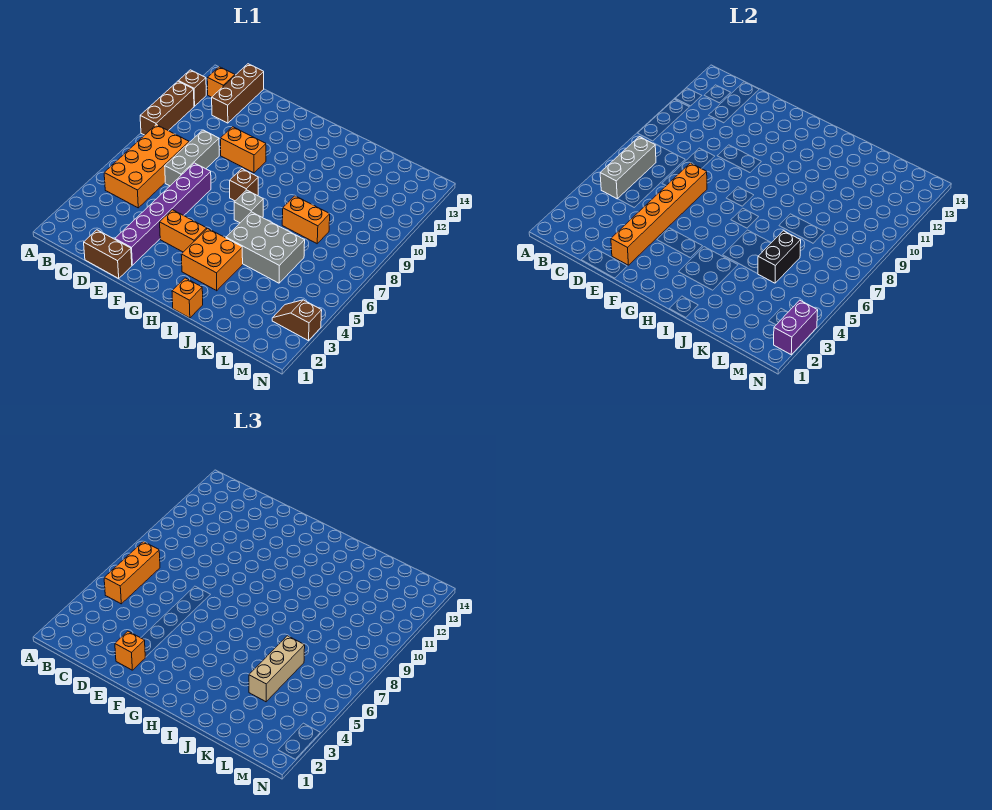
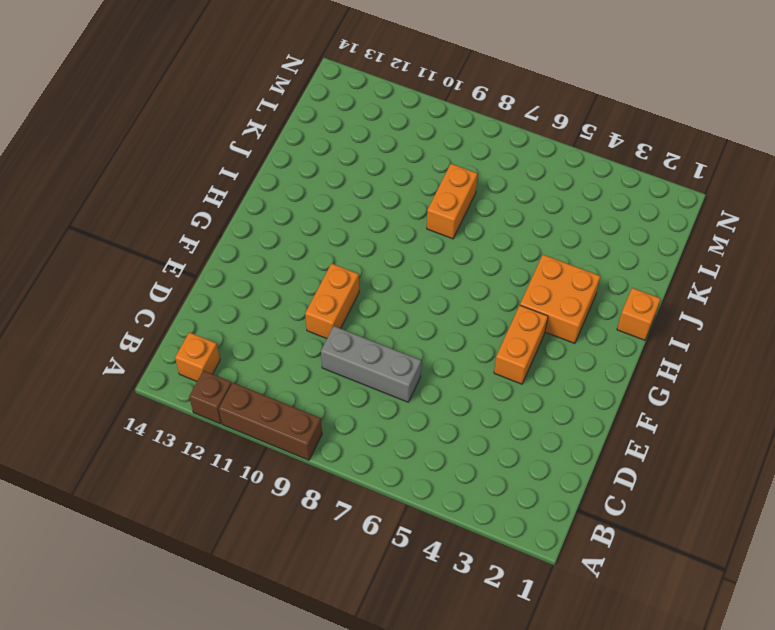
none -> orange 2x4 brick [104,125,189,208]
none -> brown 1x3 brick [212,64,264,123]
none -> brown 1x2 brick [84,230,132,278]

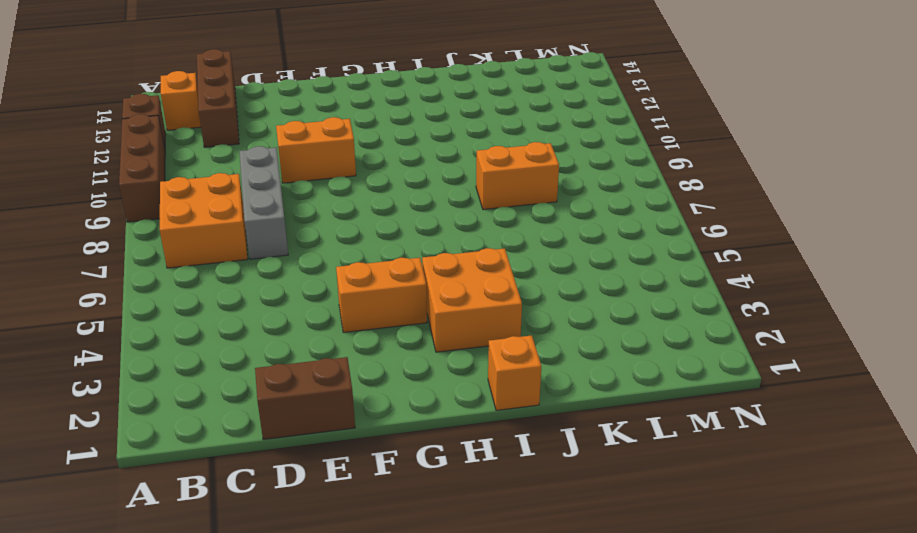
orange 2x2 brick [160,173,247,268] -> orange 2x4 brick [104,125,189,208]
none -> purple 1x6 brick [115,163,211,265]
none -> brown 1x1 brick [230,169,258,201]
none -> grey 1x1 brick [234,190,263,223]

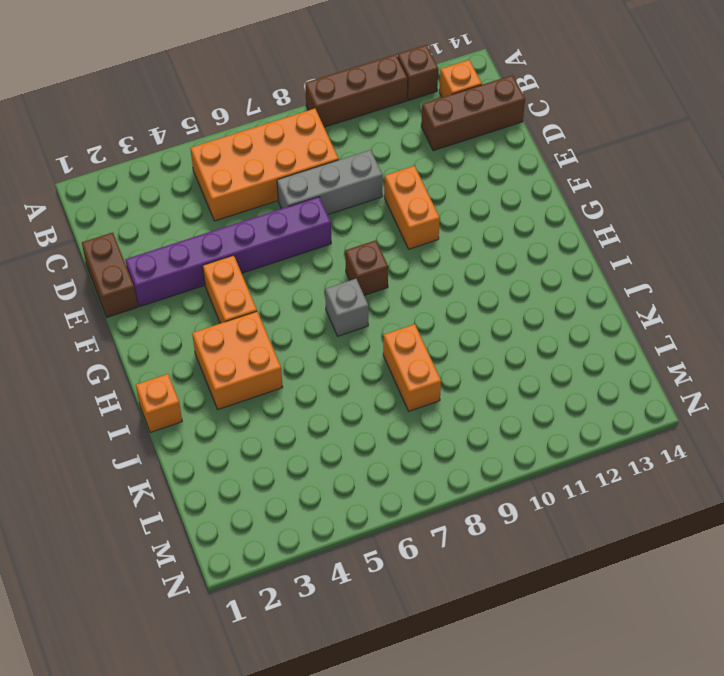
none -> grey 2x3 brick [226,212,305,283]
none -> brown 1x2 slope [272,300,322,341]
none -> grey 1x3 brick [600,137,656,199]

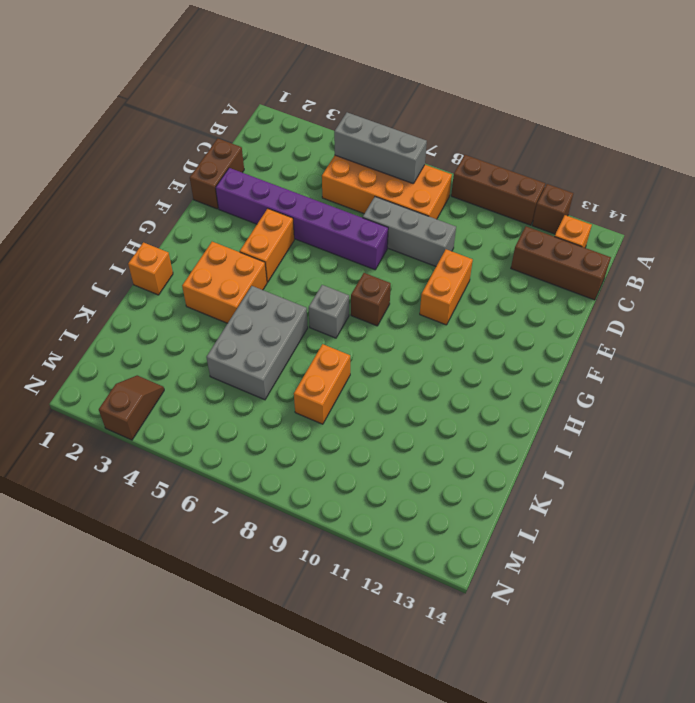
none -> orange 1x6 brick [611,163,707,265]
none -> black 1x2 brick [758,231,801,283]
none -> purple 1x2 brick [774,300,818,355]

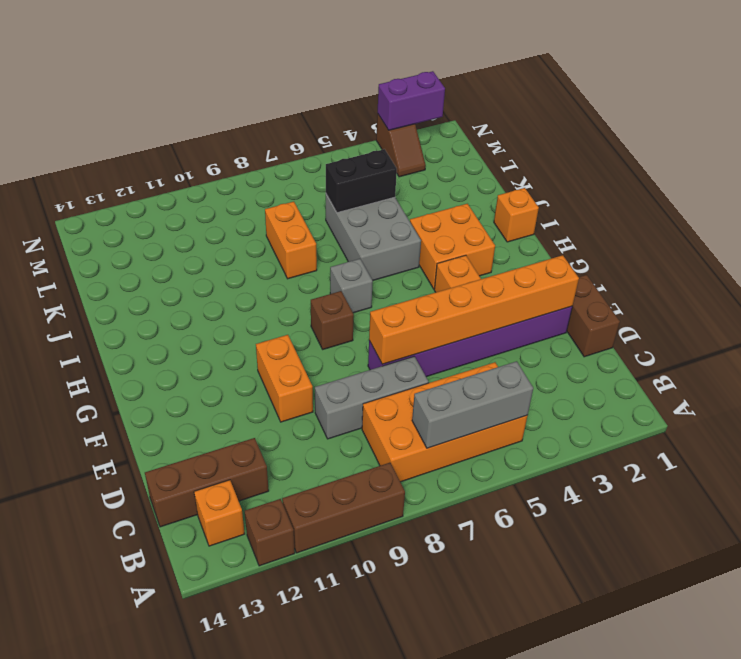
none -> orange 1x3 brick [104,542,160,604]
none -> orange 1x1 brick [115,631,145,670]
none -> tan 1x3 brick [249,636,305,702]

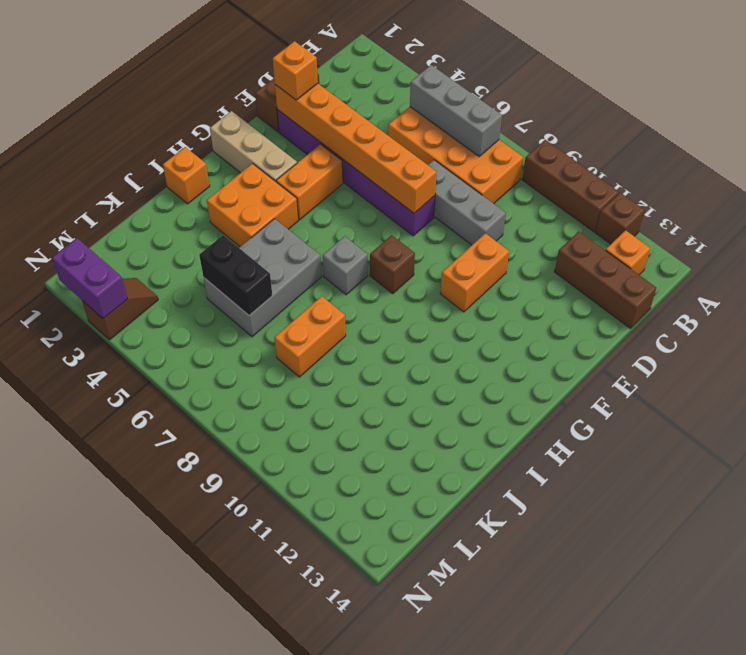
tan 1x3 brick [210,111,297,181] -> tan 1x3 brick moved to [249,636,305,702]
none -> orange 1x3 brick [104,542,160,604]

